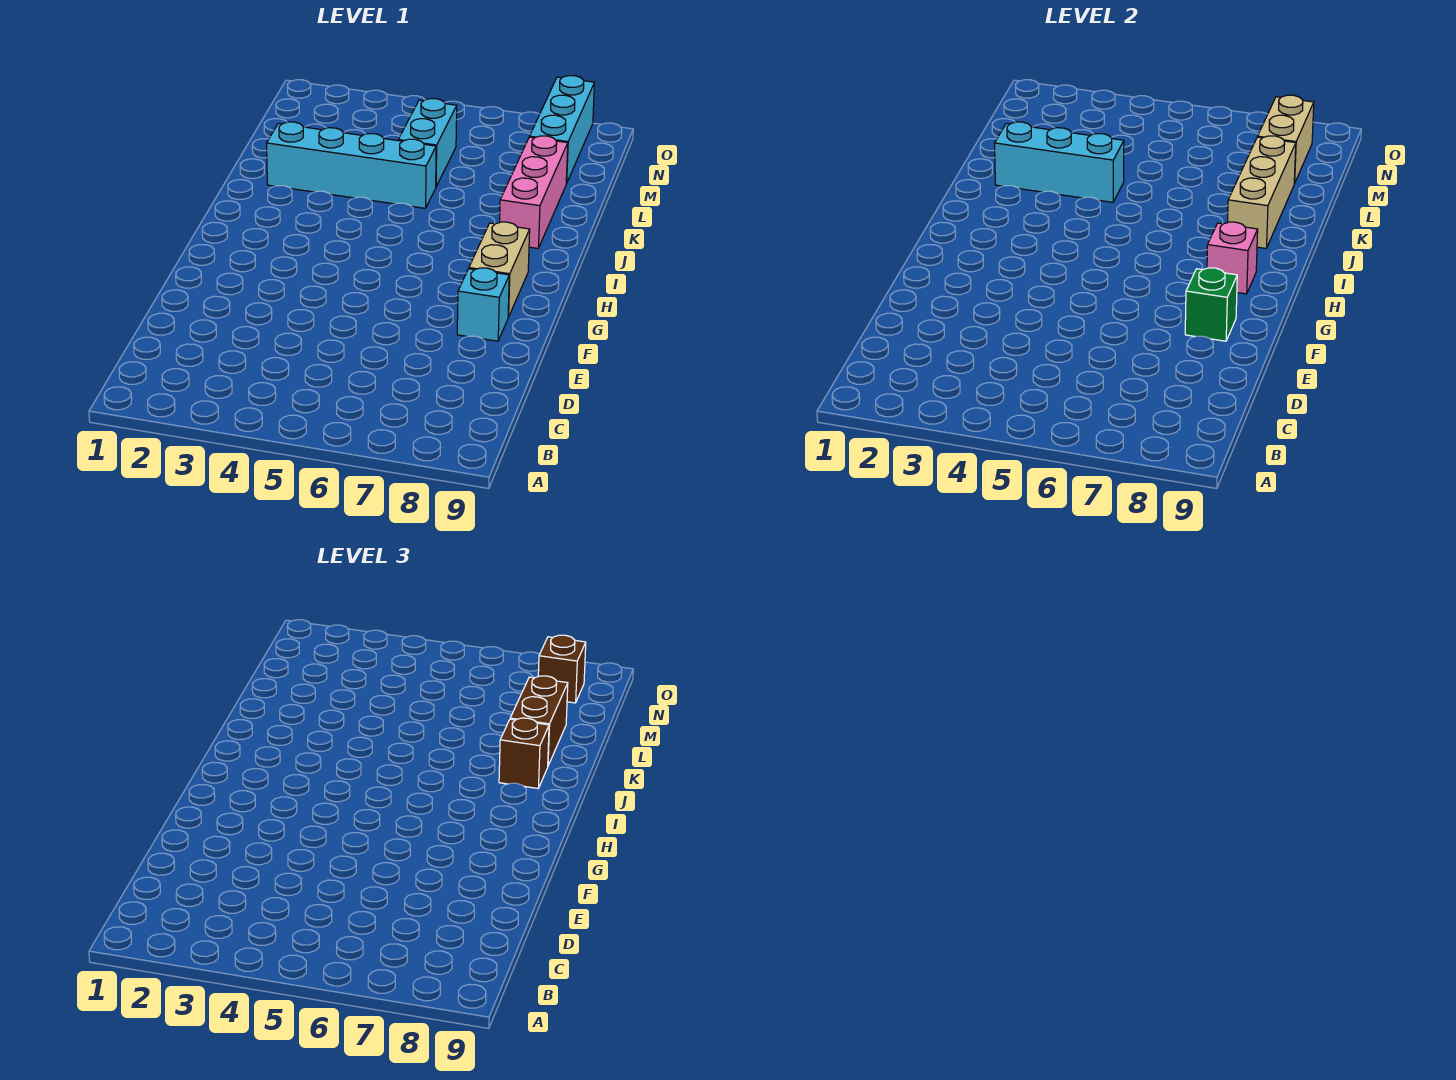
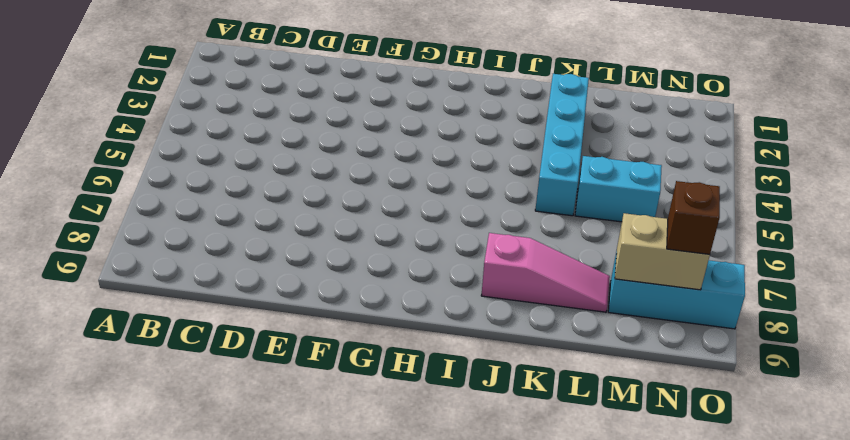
pink 1x3 slope [481,233,610,312] -> pink 1x3 brick [500,136,568,248]
none -> cyan 1x1 brick [457,268,509,341]
none -> tan 1x2 brick [469,222,530,317]
none -> green 1x1 brick [1185,268,1237,341]

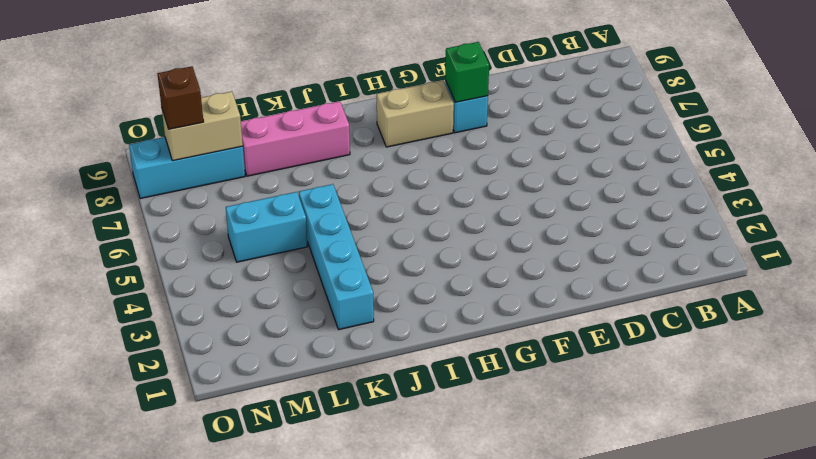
none -> pink 1x1 brick [1207,222,1258,294]
none -> tan 1x3 brick [1228,136,1296,248]
none -> cyan 1x3 brick [995,122,1124,202]

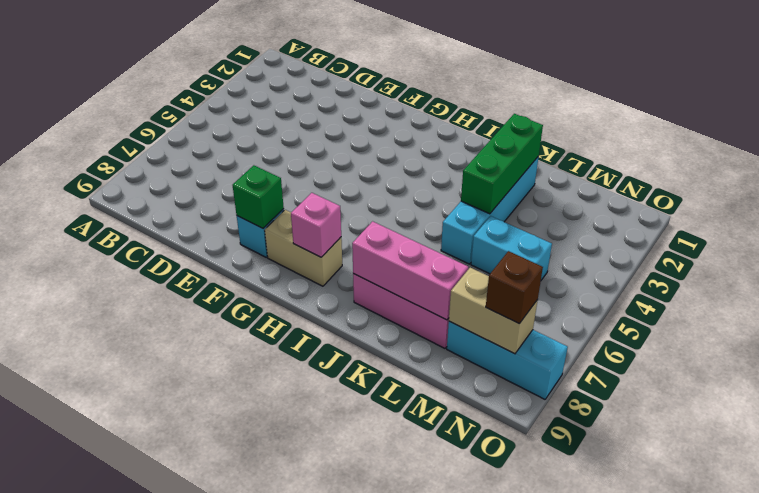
pink 1x3 brick [352,221,468,320] -> tan 1x3 brick [1228,136,1296,248]
green 1x3 brick [461,114,543,214] -> cyan 1x3 brick [995,122,1124,202]
none -> brown 1x1 brick [499,718,549,788]
none -> brown 1x2 brick [510,676,568,766]

